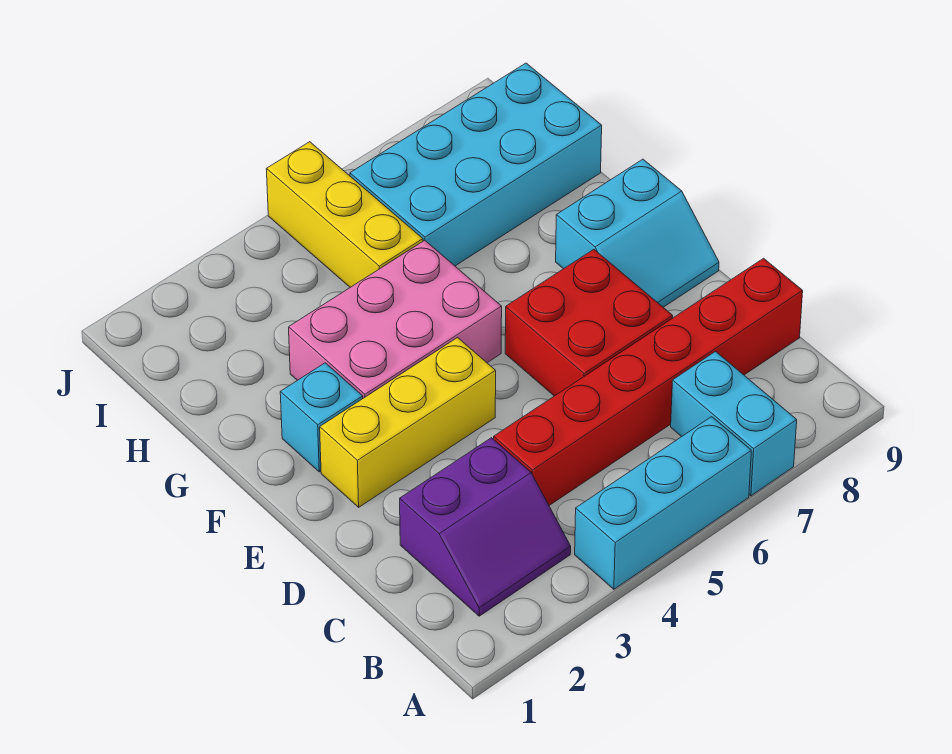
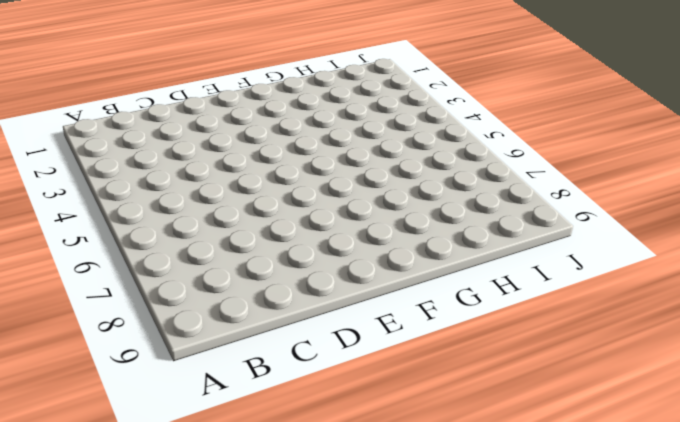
none -> cyan 1x3 brick [575,417,751,589]
none -> cyan 1x2 brick [671,352,797,496]

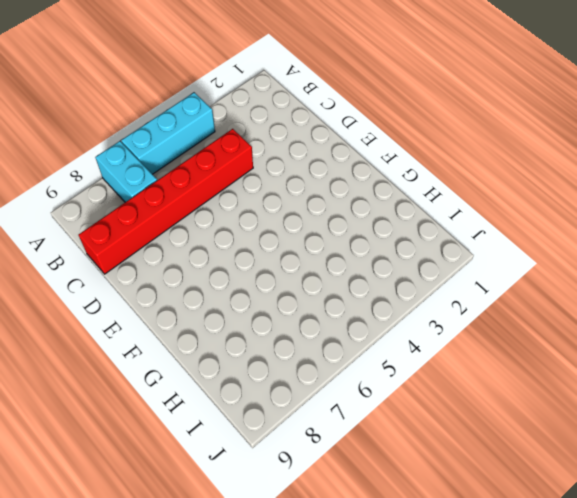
none -> purple 2x2 slope [400,438,571,616]
none -> red 2x2 brick [505,250,673,396]

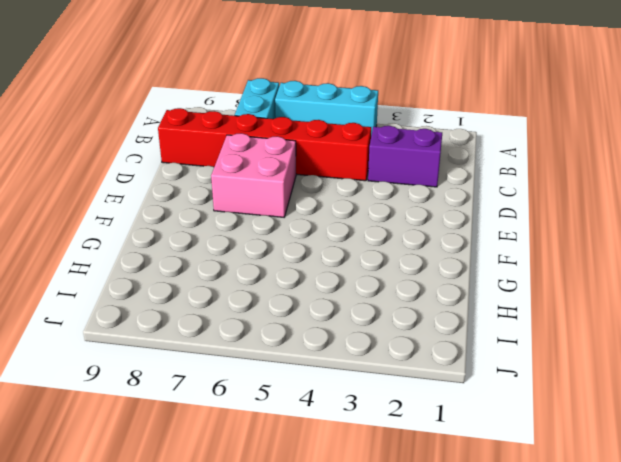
pink 2x2 brick [211,133,296,217] -> red 2x2 brick [505,250,673,396]
none -> yellow 1x3 brick [320,338,496,507]
none -> cyan 2x2 slope [556,159,719,307]

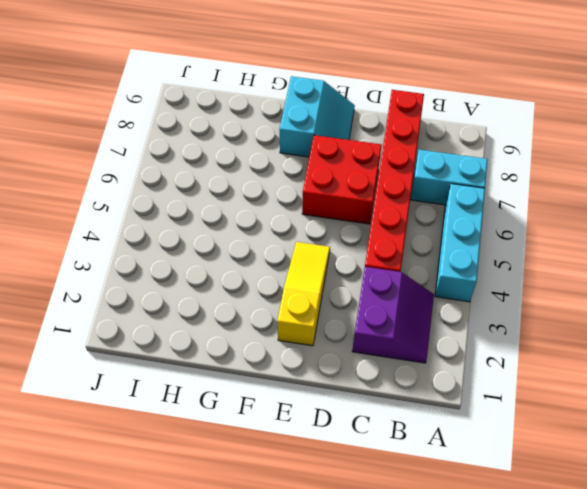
yellow 1x3 slope [277,242,330,346] -> yellow 1x3 brick [320,338,496,507]
none -> cyan 1x1 brick [280,363,363,472]
none -> pink 2x3 brick [289,240,502,398]

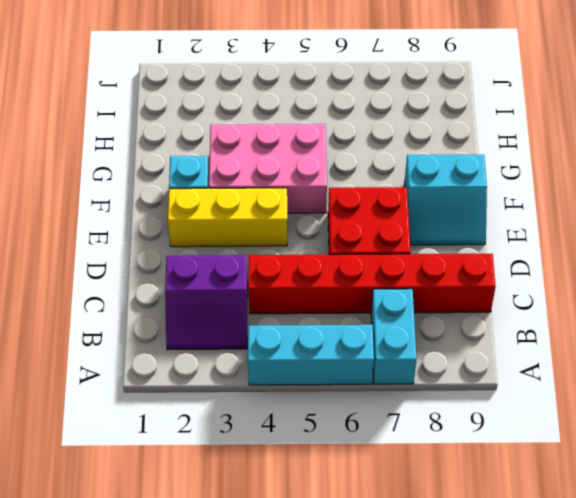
none -> yellow 1x3 brick [266,142,423,287]
none -> cyan 2x4 brick [350,63,602,266]

